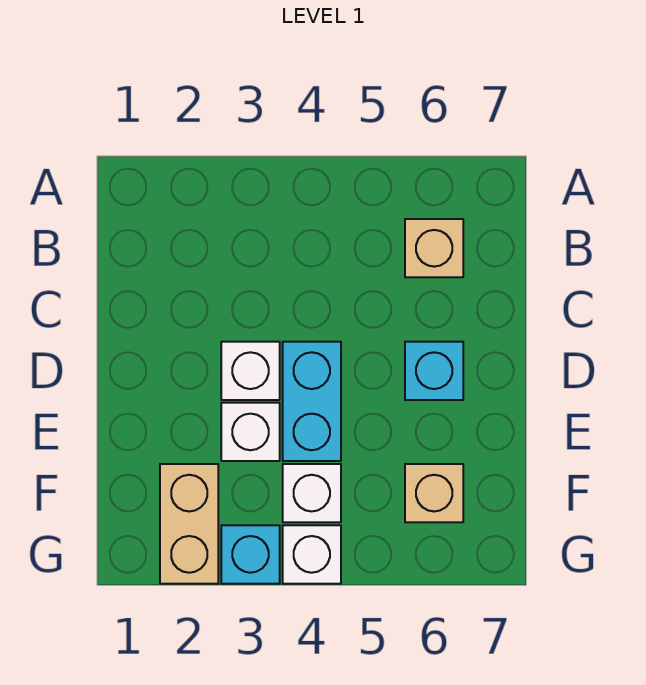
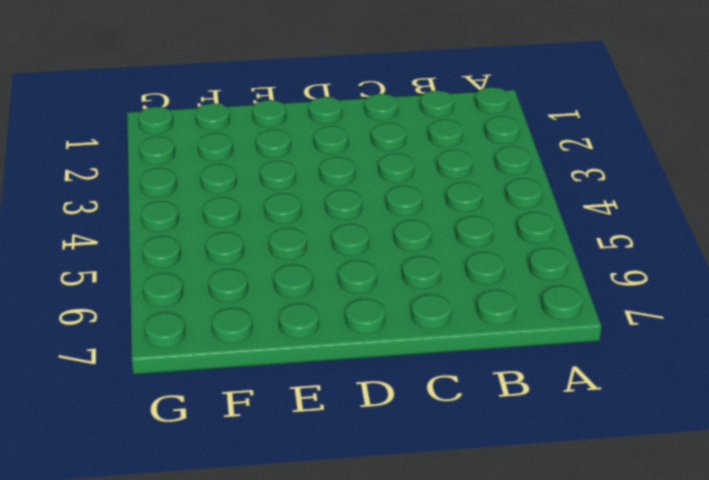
none -> tan 1x1 brick [405,219,463,277]
none -> white 1x1 brick [221,342,280,400]

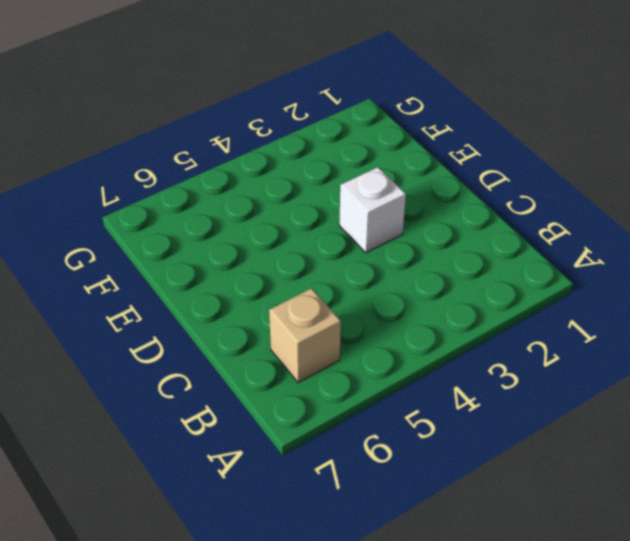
none -> cyan 1x2 brick [283,342,341,461]
none -> cyan 1x1 brick [405,342,463,400]

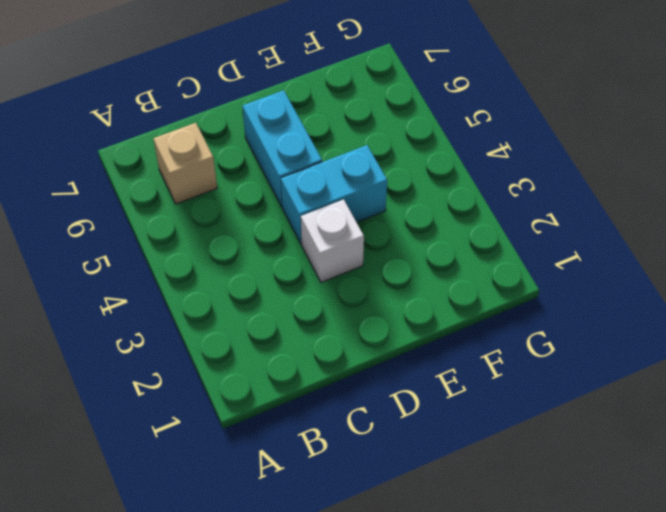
cyan 1x2 brick [242,90,322,207] -> cyan 1x1 brick [405,342,463,400]
none -> white 1x1 brick [221,403,280,461]
none -> tan 1x2 brick [160,464,218,584]

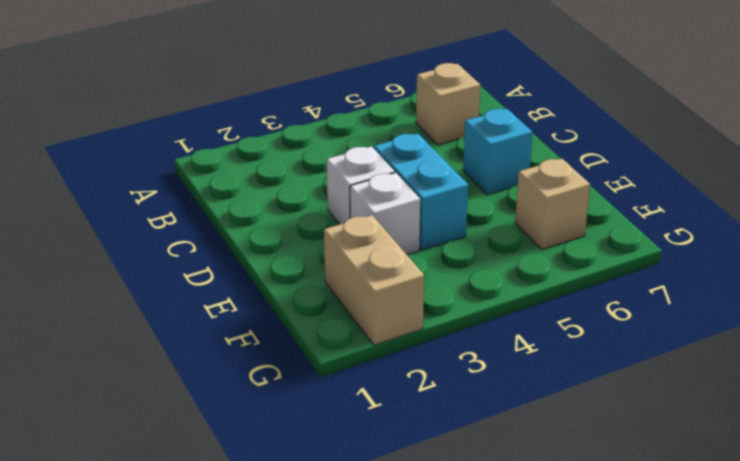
none -> white 1x1 brick [283,464,341,522]
none -> cyan 1x1 brick [221,525,280,584]

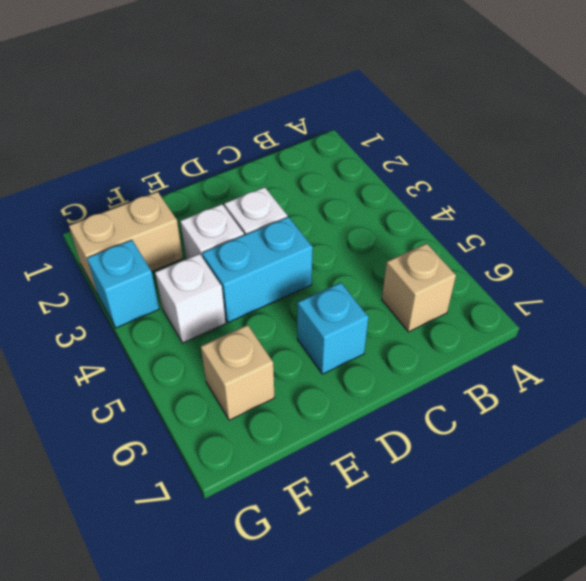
none -> white 1x1 brick [283,525,341,584]

